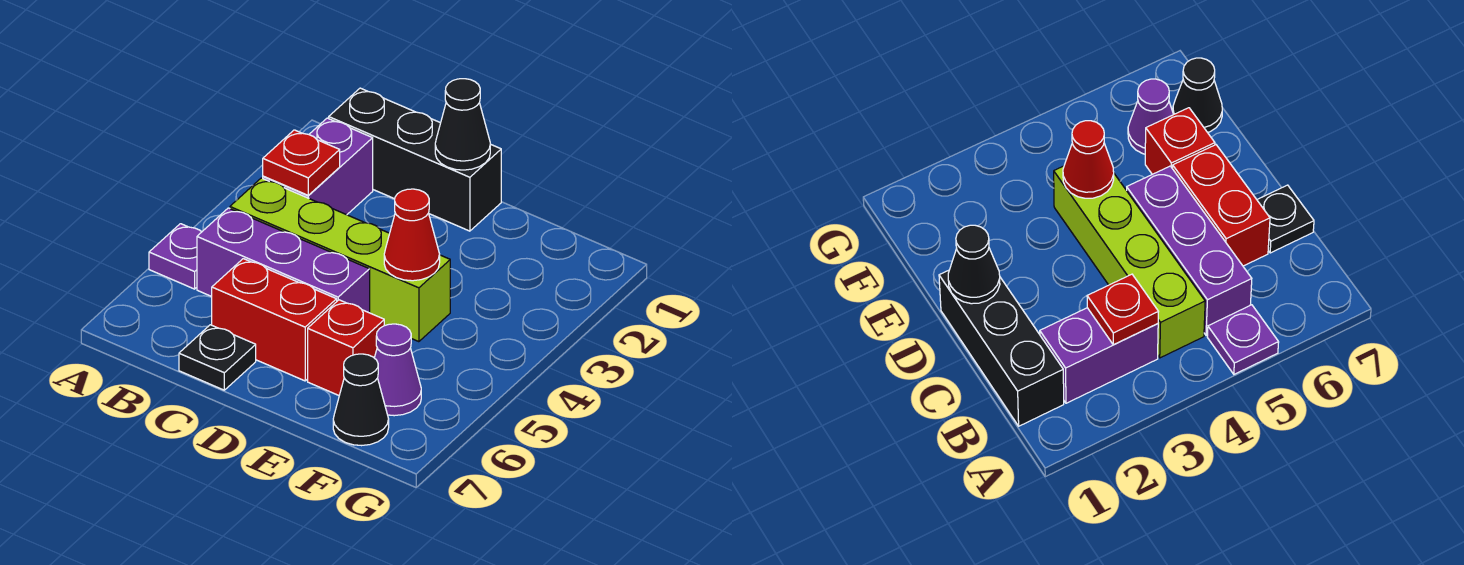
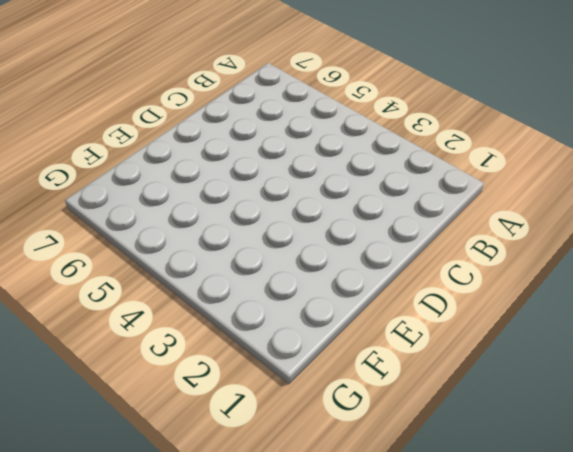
none -> purple 1x1 plate [149,224,201,289]
none -> black 1x3 brick [329,88,501,231]
none -> purple 1x2 brick [263,118,373,215]

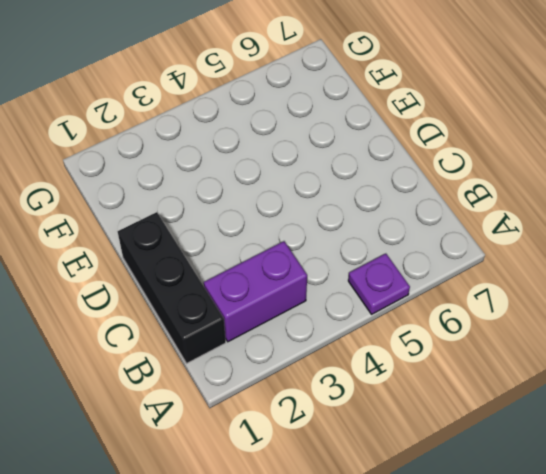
none -> lime 1x4 brick [230,178,450,342]
none -> purple 1x3 brick [197,208,370,313]
none -> red 1x2 brick [212,259,337,381]

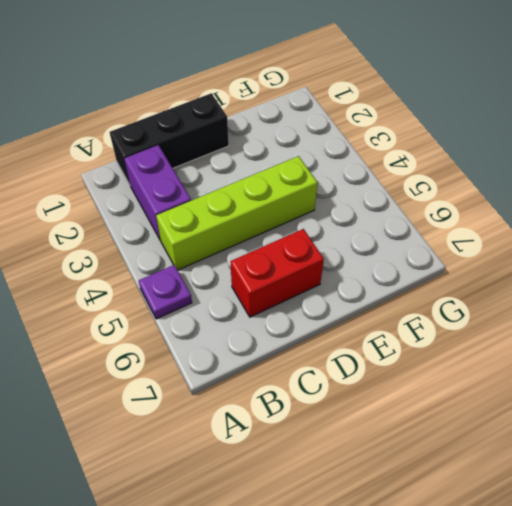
none -> purple 1x3 brick [197,208,370,313]
none -> black 1x1 plate [179,325,256,390]
none -> red 1x1 brick [308,300,384,395]

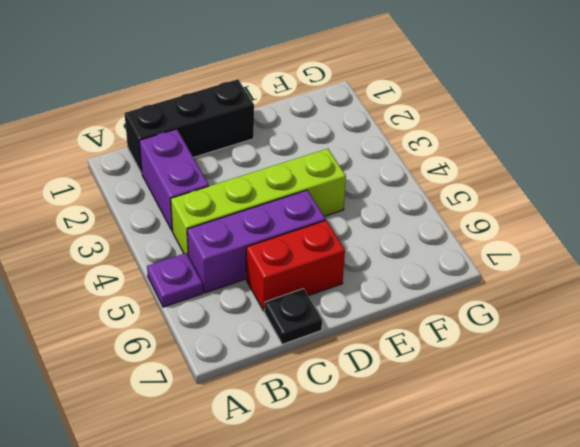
none -> red 1x1 brick [308,300,384,395]
none -> purple 1x1 cone [375,324,421,416]
none -> black 1x1 cone [333,354,389,446]

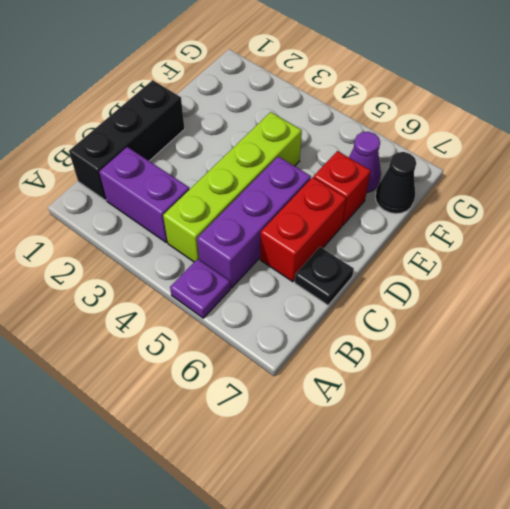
none -> red 1x1 plate [263,130,340,195]
none -> black 1x1 cone [435,79,490,170]
none -> red 1x1 cone [384,189,440,281]

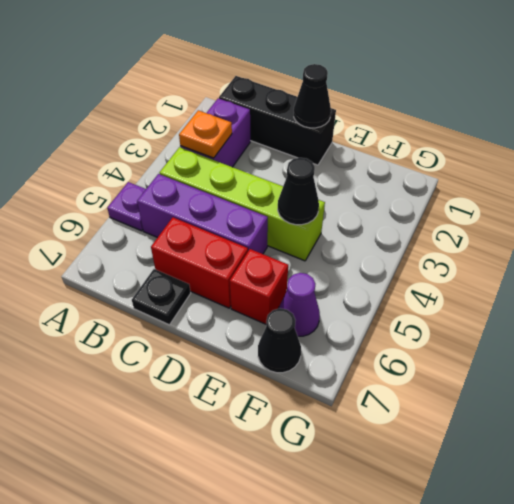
orange 1x1 plate [179,110,232,158] -> red 1x1 plate [263,130,340,195]
black 1x1 cone [278,158,319,225] -> red 1x1 cone [384,189,440,281]

